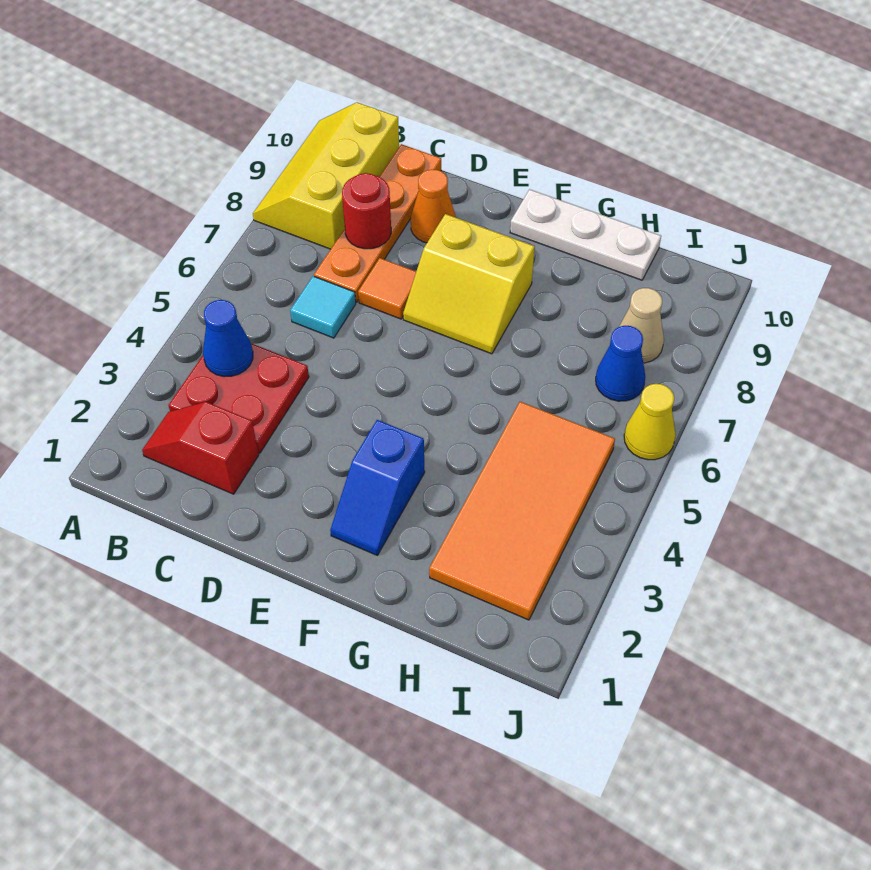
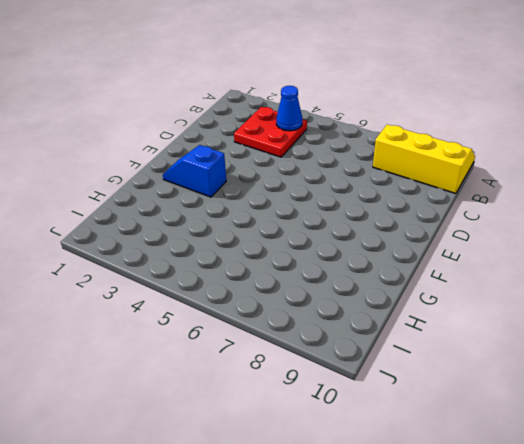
none -> red 1x2 slope [142,402,259,494]
none -> cyan 1x1 tile [290,276,356,338]
none -> orange 1x4 plate [314,144,441,302]

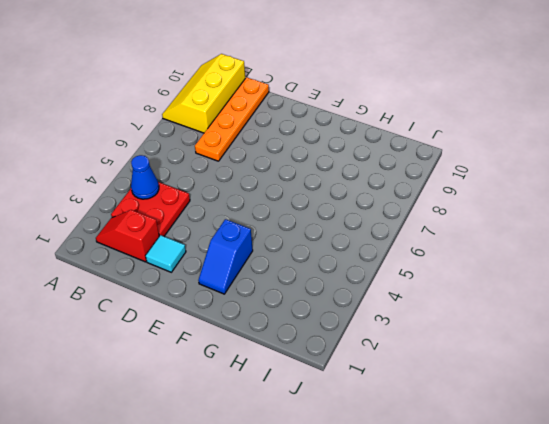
cyan 1x1 tile [146,235,186,272] -> cyan 1x1 tile moved to [290,276,356,338]
none -> orange 1x1 tile [358,258,416,319]
none -> orange 1x1 cone [411,169,456,243]
none -> yellow 2x2 slope [403,214,535,354]

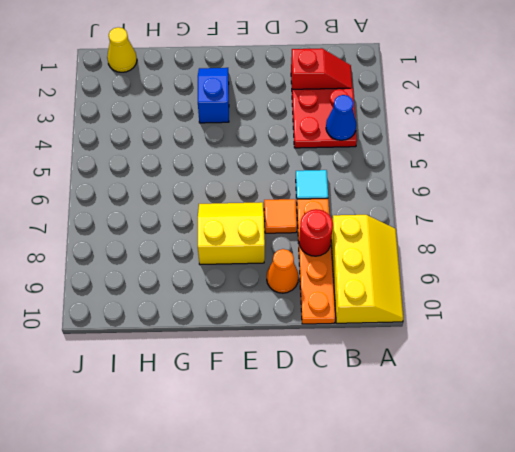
yellow 1x1 cone [107,27,137,72] -> yellow 1x1 cone moved to [624,384,676,460]
none -> white 1x3 plate [510,189,661,280]
none -> orange 2x4 tile [429,402,615,620]
none -> blue 1x1 cone [596,326,645,401]

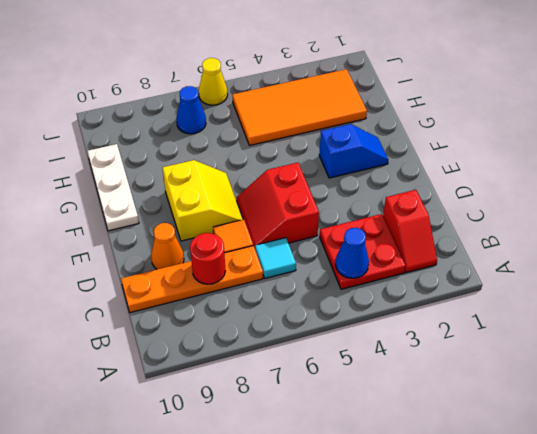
red 2x2 slope [237,163,319,248] -> none
none -> yellow 2x3 slope [253,102,399,249]
none -> tan 1x1 cone [619,288,664,363]

